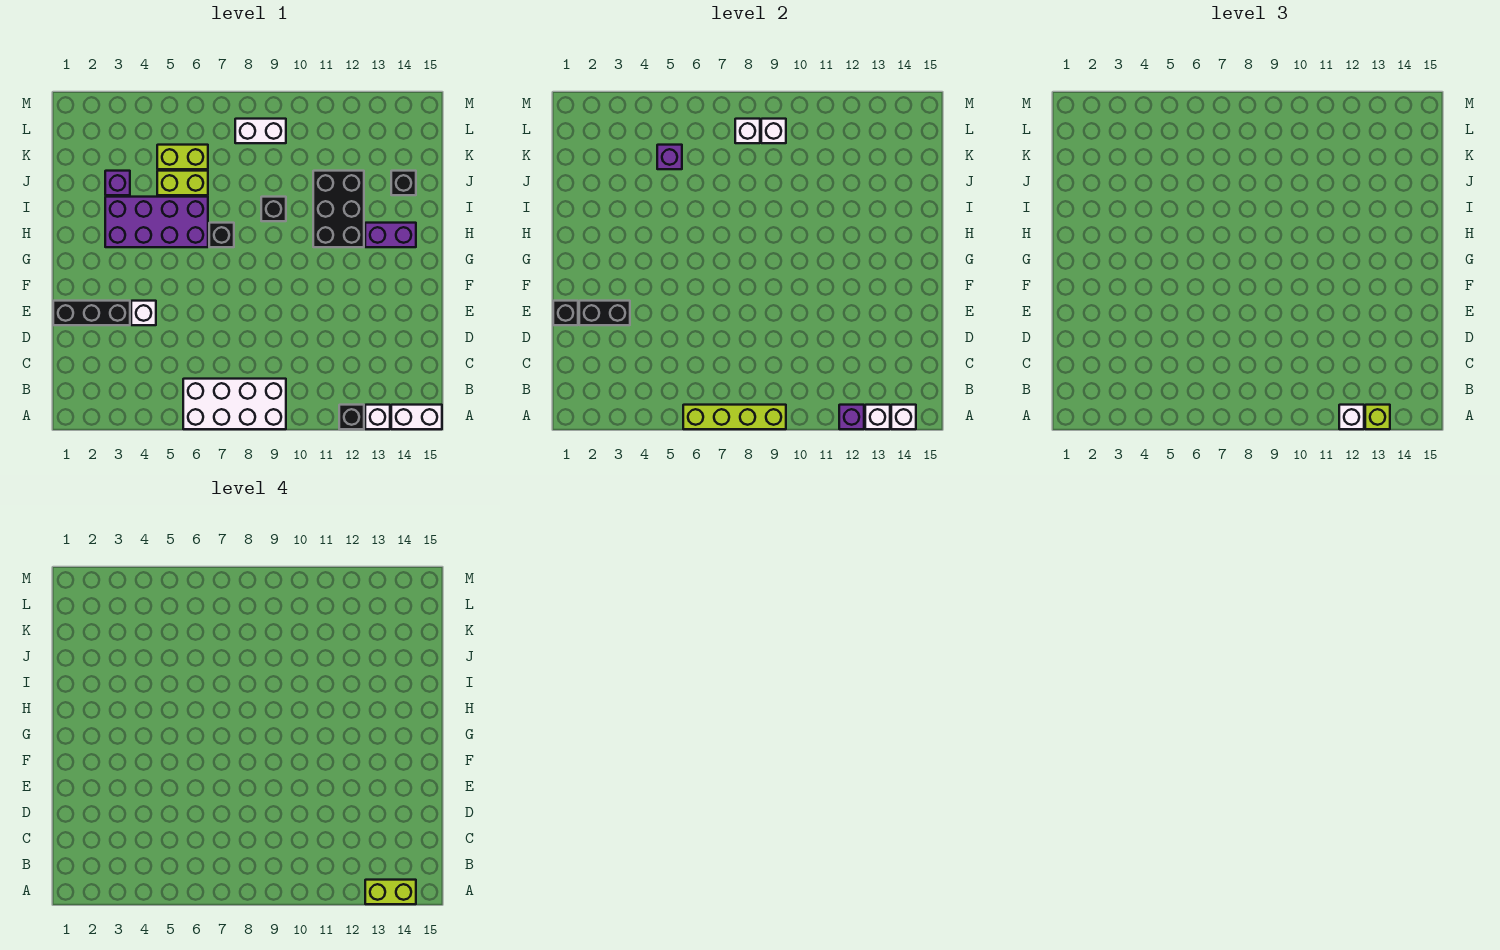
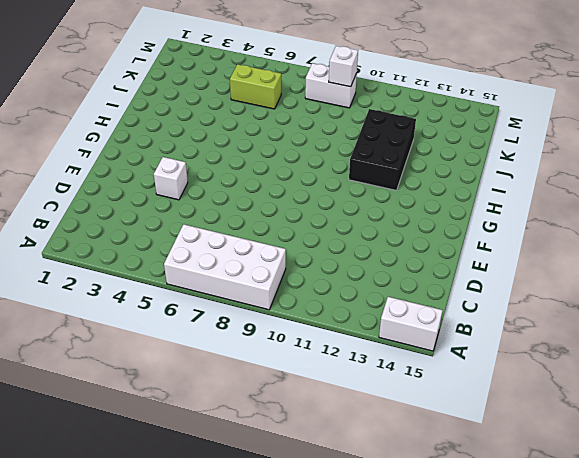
none -> black 1x1 brick [339,405,364,429]
none -> white 1x1 brick [365,405,390,429]
none -> black 1x3 brick [53,301,130,325]

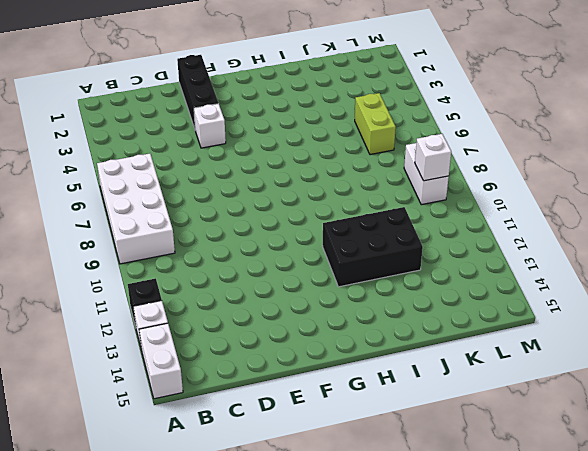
none -> purple 2x4 brick [105,197,208,247]
none -> black 1x1 brick [209,223,234,247]
none -> purple 1x2 brick [365,223,416,247]

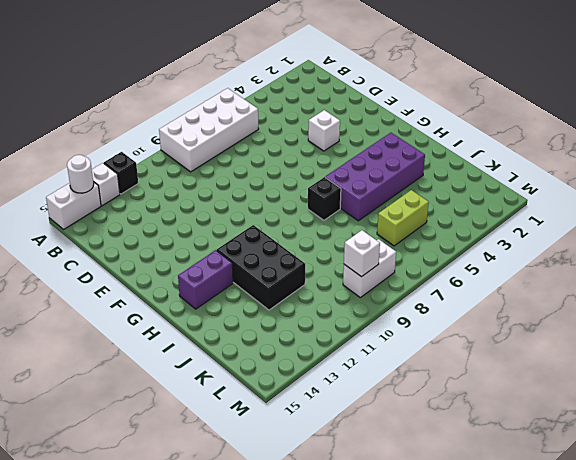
white 1x1 round brick [67,155,94,193] -> white 1x1 brick [891,405,916,429]
none -> black 1x3 brick [53,301,130,325]
none -> black 1x1 brick [261,197,286,221]
none -> purple 1x1 brick [105,171,130,195]

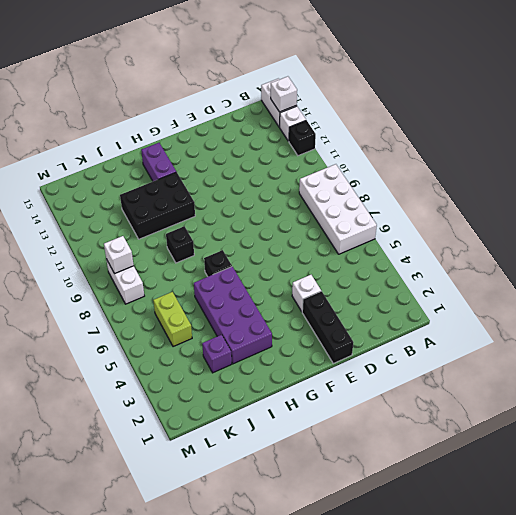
none -> lime 1x2 brick [157,171,208,195]
none -> black 1x1 brick [391,171,416,195]
none -> lime 1x4 brick [683,405,786,429]

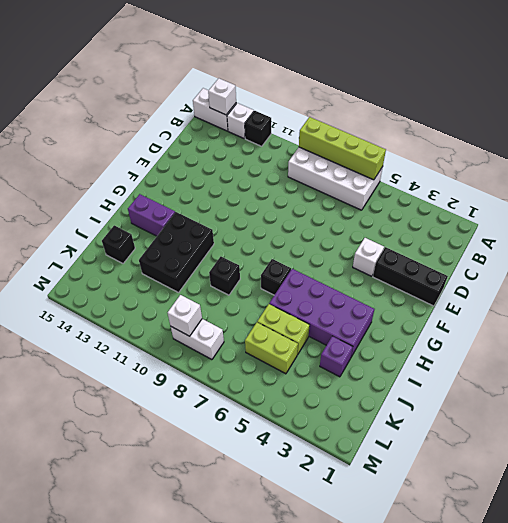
none -> purple 1x1 brick [839,405,864,429]
none -> white 1x1 brick [865,405,890,429]
none -> black 1x1 brick [553,301,578,325]

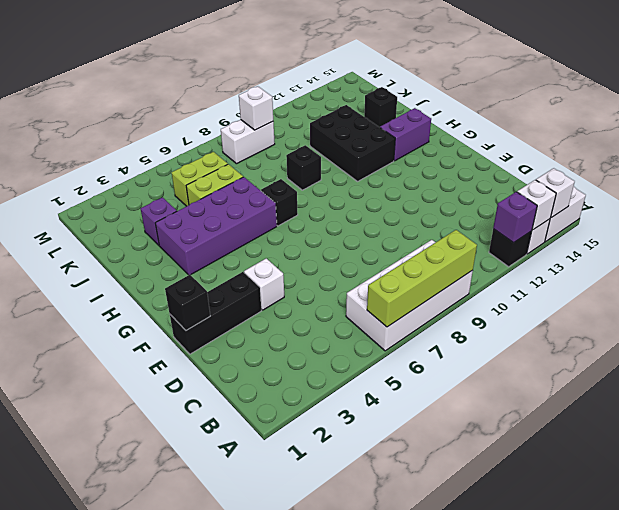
none -> black 1x2 brick [579,301,630,325]
none -> purple 1x1 brick [657,145,682,169]
none -> white 1x1 brick [735,119,760,143]

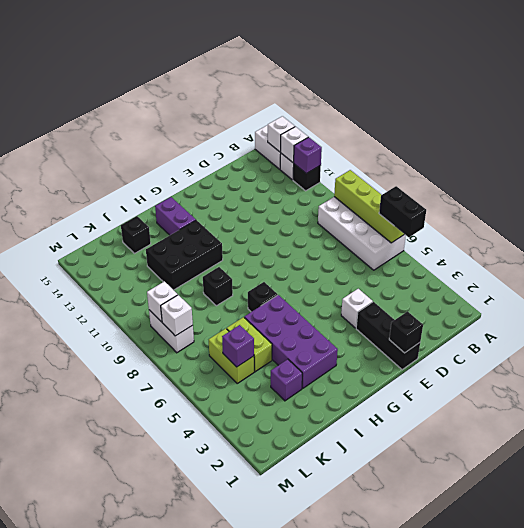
black 1x2 brick [379,186,426,237] -> black 1x2 brick moved to [579,301,630,325]
none -> white 1x1 brick [1339,405,1364,429]
none -> lime 1x1 brick [1365,405,1390,429]
none -> lime 1x2 brick [365,880,416,904]

